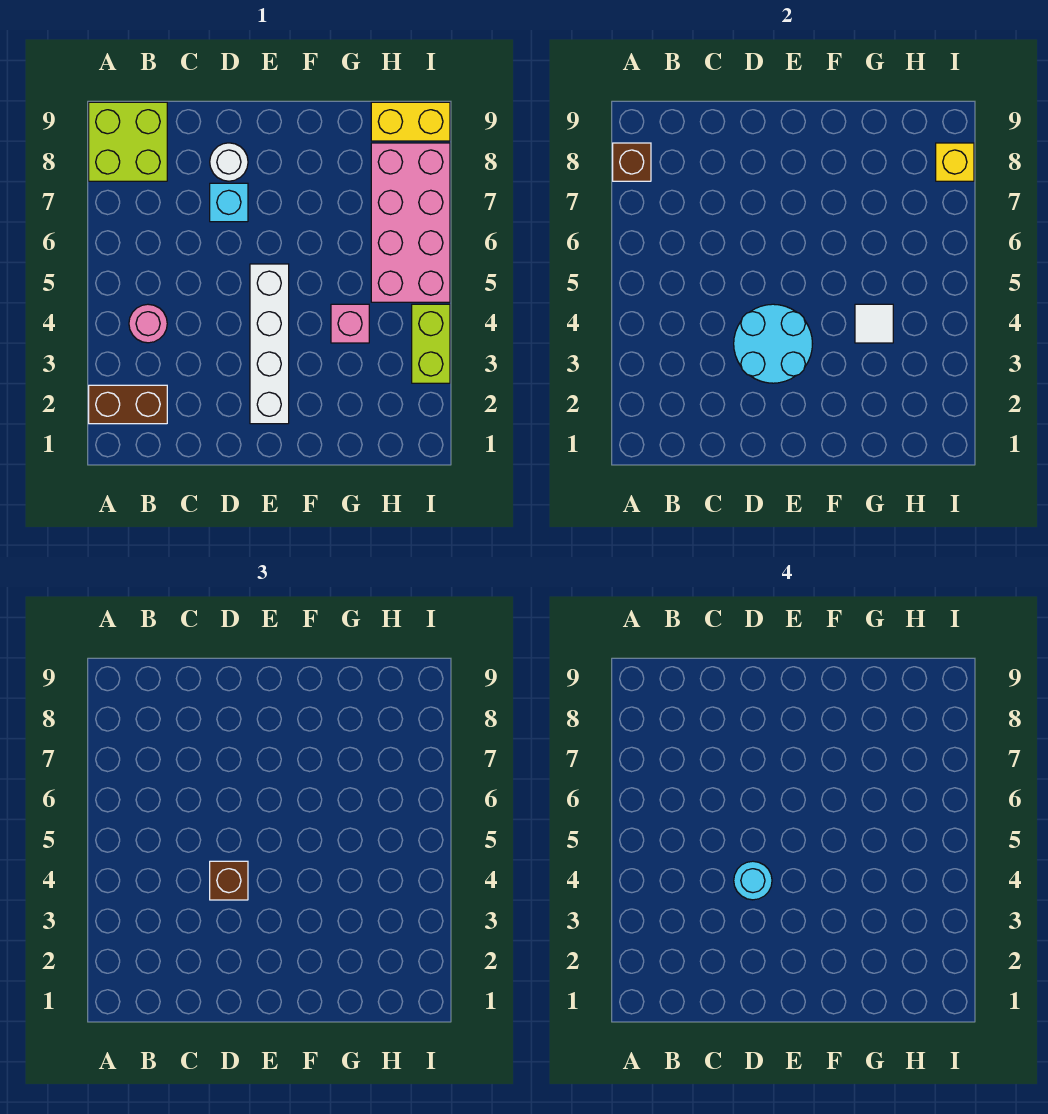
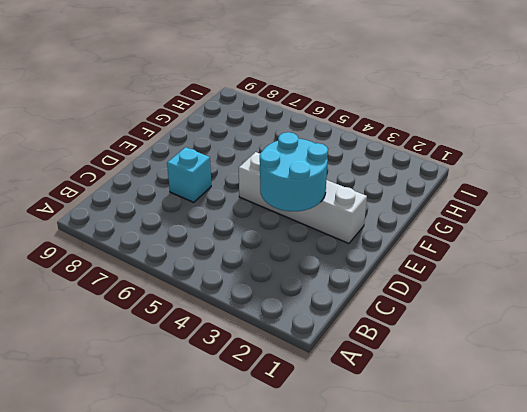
none -> brown 1x2 brick [89,385,167,424]
none -> lime 2x2 brick [89,102,167,181]
none -> pink 1x1 round brick [129,304,167,343]

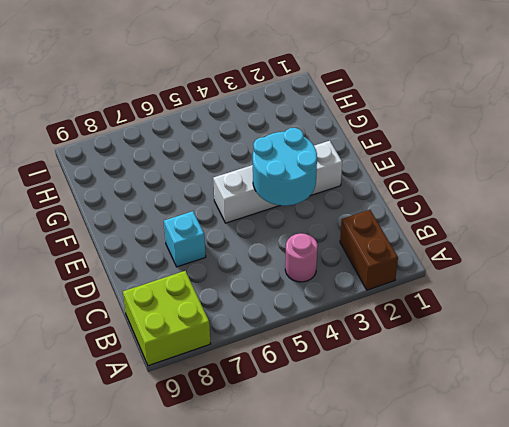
none -> white 1x1 round brick [210,143,248,181]
none -> pink 1x1 brick [331,304,369,343]
none -> pink 2x4 brick [371,143,450,302]

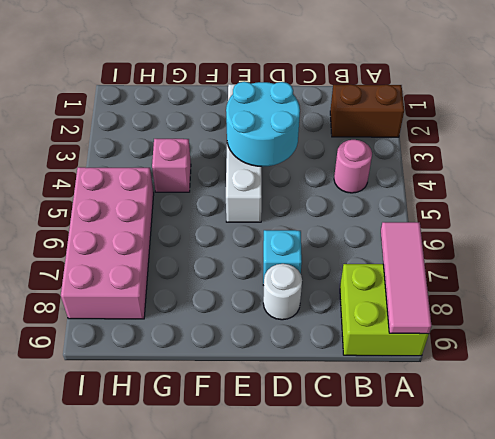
pink 1x3 tile [381,222,432,334] -> brown 1x1 brick [613,143,651,181]
none -> yellow 1x2 brick [371,102,450,141]
none -> lime 1x2 brick [412,304,450,383]
none -> white 1x1 tile [855,304,893,343]

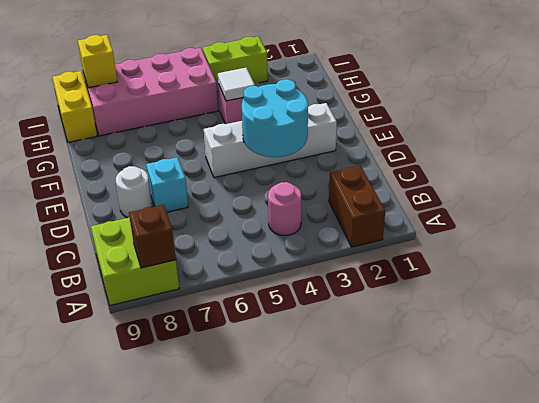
none -> brown 1x1 brick [210,861,248,900]
none -> cyan 1x1 round brick [734,861,772,900]

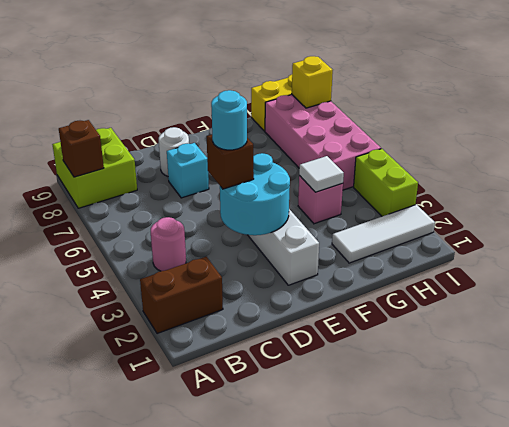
white 1x3 tile [332,205,435,263] -> none

